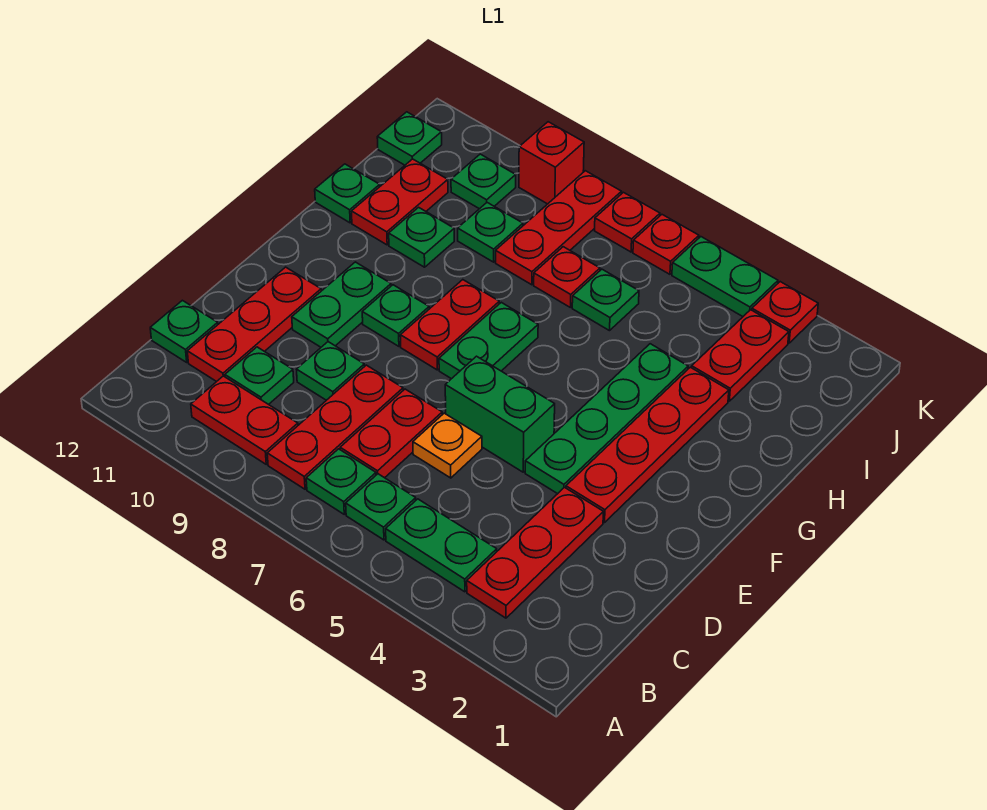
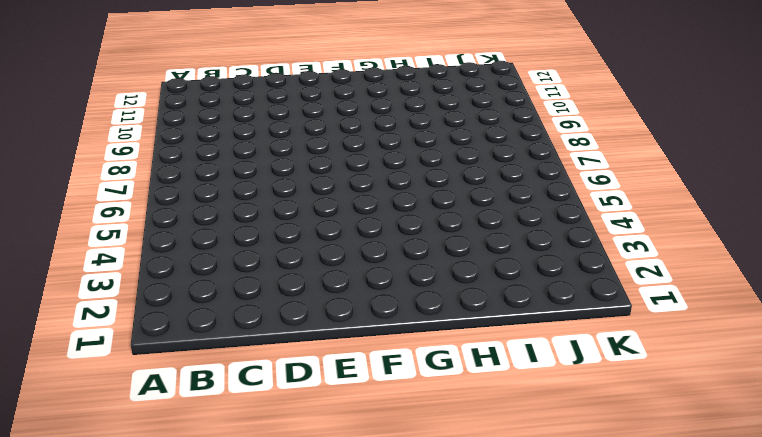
none -> red 1x3 plate [467,488,603,618]
none -> green 1x2 plate [386,499,497,592]
none -> green 1x1 plate [346,474,416,540]
none -> green 1x1 plate [306,449,376,514]

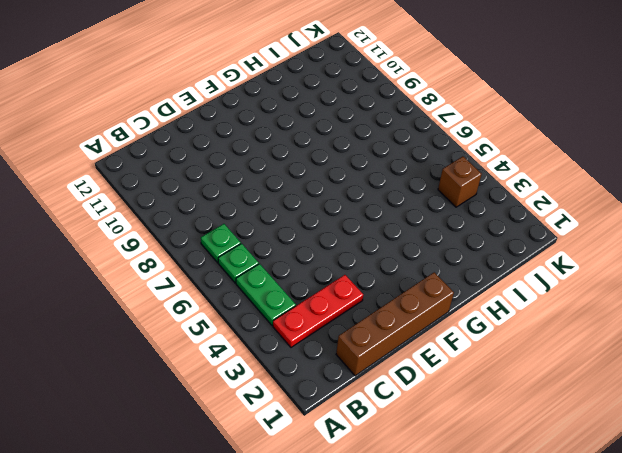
brown 1x4 brick [336,272,454,376] -> none
brown 1x1 brick [438,156,482,207] -> none
none -> red 1x3 plate [267,365,403,489]
none -> red 1x2 plate [191,376,298,464]
none -> red 1x2 plate [340,389,442,478]
none -> green 1x1 plate [225,347,294,404]

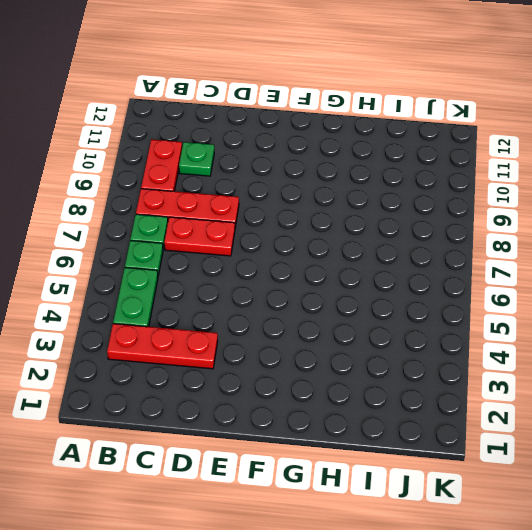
none -> red 1x3 plate [187,267,321,382]
none -> green 1x1 plate [150,300,218,362]
none -> orange 1x1 plate [413,413,482,478]
none -> green 1x1 plate [296,342,365,400]

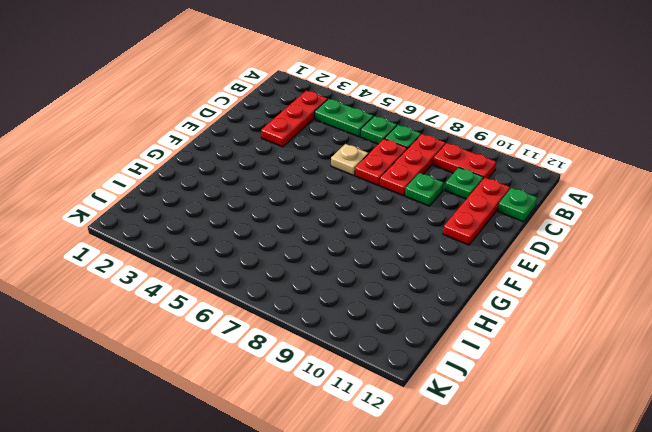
tan 1x1 plate [331,144,368,176] -> orange 1x1 plate [413,413,482,478]
none -> red 1x4 plate [566,367,729,523]
none -> green 1x4 plate [525,344,688,494]
none -> green 1x2 brick [445,356,555,472]
none -> green 1x2 plate [292,262,391,347]

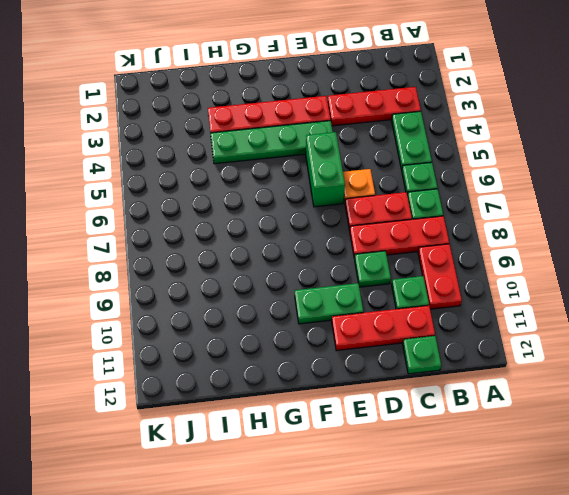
none -> green 1x2 plate [439,302,538,379]
none -> red 1x2 plate [400,280,499,370]
none -> green 1x1 plate [362,285,429,346]
none -> green 1x1 plate [389,207,454,267]

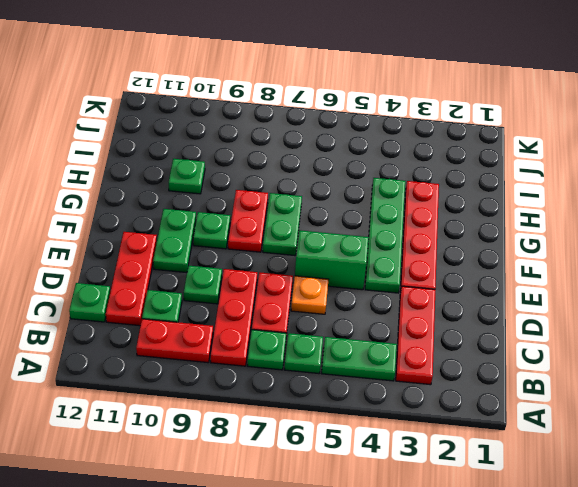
none -> red 1x2 plate [351,159,448,245]
none -> green 1x1 plate [315,164,380,223]
none -> red 1x2 plate [692,310,789,401]
none -> green 1x1 plate [572,269,639,331]

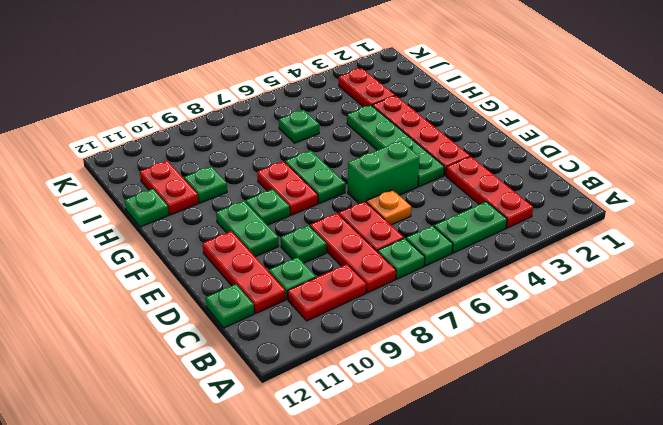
none -> red 1x1 plate [534,247,600,307]
none -> red 1x3 plate [496,171,622,285]
none -> green 1x1 plate [458,203,523,262]
none -> green 1x1 plate [451,154,516,209]

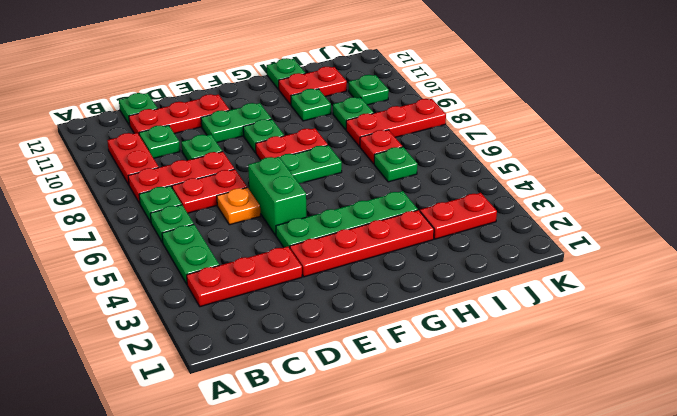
none -> green 1x1 plate [377,112,442,165]
none -> red 1x1 plate [752,282,818,343]
none -> green 1x2 plate [672,237,778,316]
none -> red 1x1 plate [633,215,699,274]

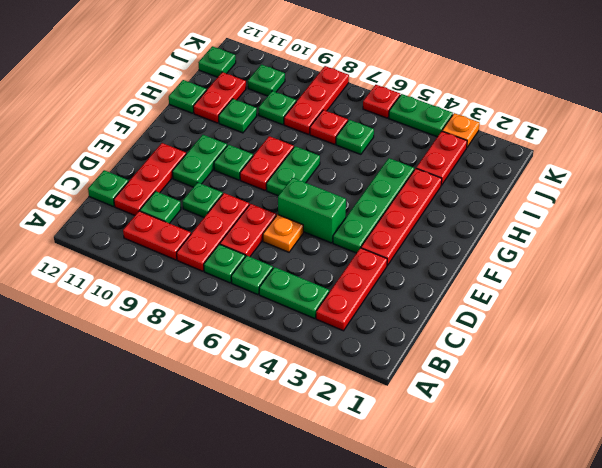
orange 1x1 plate [442,113,480,147] -> red 1x1 plate [752,282,818,343]
none -> red 1x1 plate [595,192,660,252]
none -> red 1x1 brick [519,122,584,204]

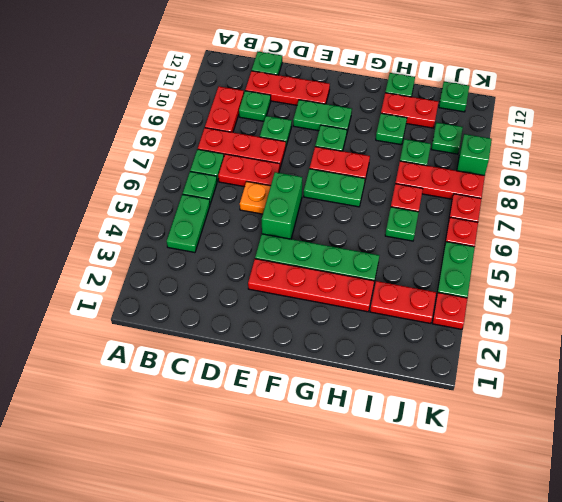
green 1x1 brick [457,134,492,175] -> red 1x1 brick [519,122,584,204]
none -> red 1x3 plate [467,488,603,618]

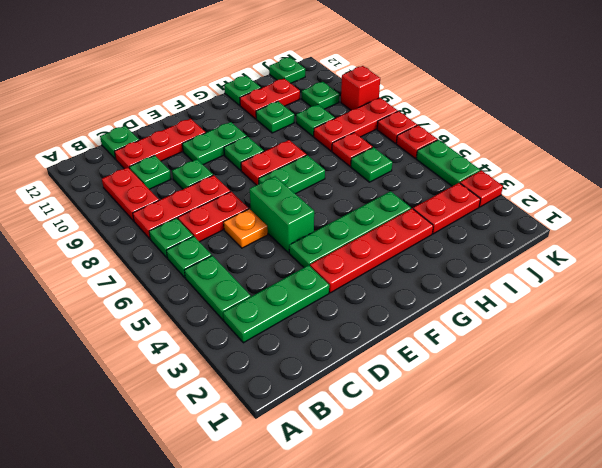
green 1x3 plate [223,265,329,343] -> red 1x3 plate [467,488,603,618]

